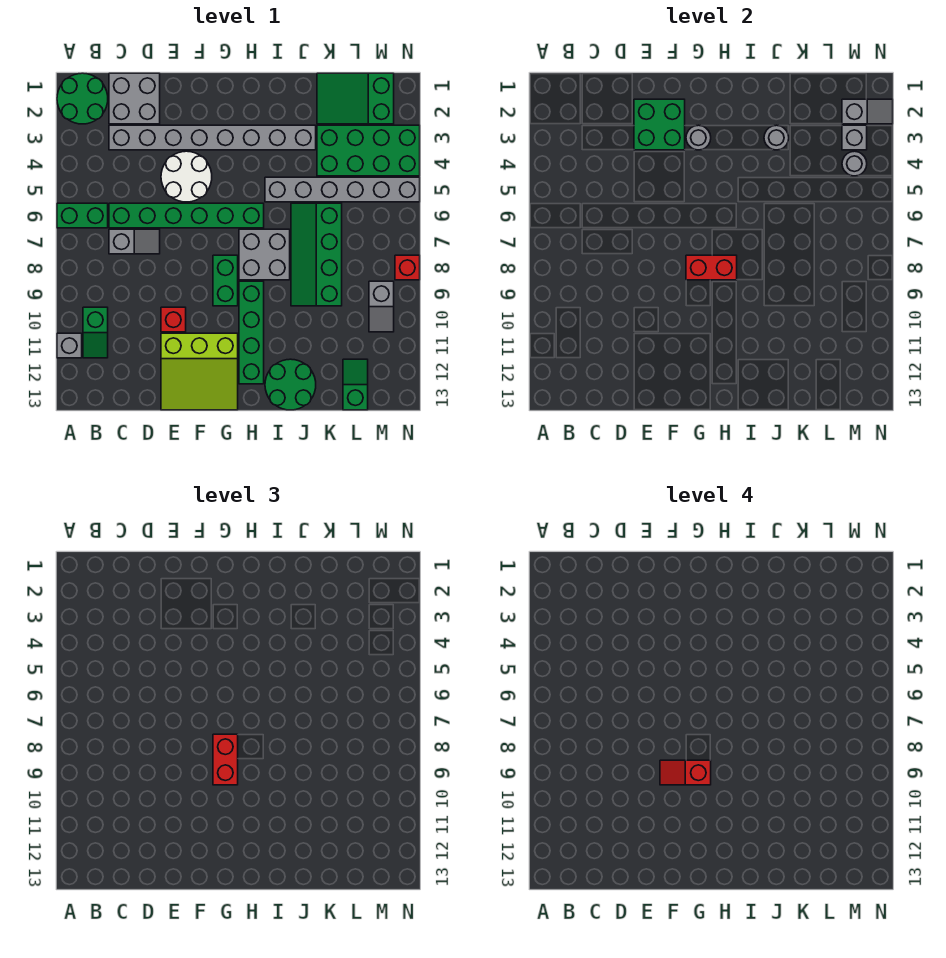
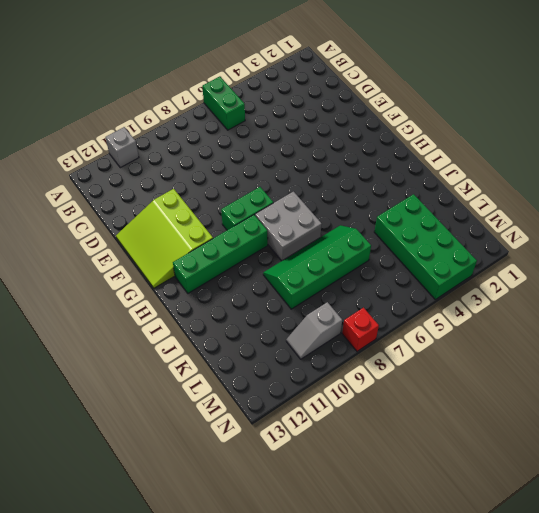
none -> green 2x2 round brick [57,73,108,124]
none -> green 1x2 slope [83,307,108,358]
none -> grey 2x2 brick [109,73,160,124]
none -> grey 1x8 brick [109,125,316,150]

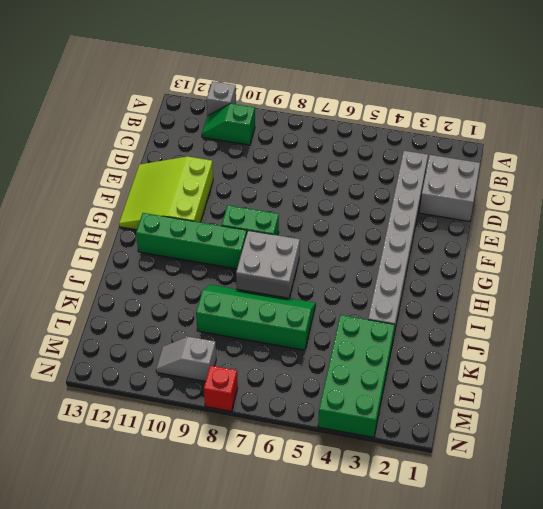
none -> green 2x2 round brick [57,73,108,124]
none -> green 1x2 brick [57,203,108,228]
none -> green 1x6 brick [109,203,264,228]
none -> grey 1x2 slope [109,229,160,254]

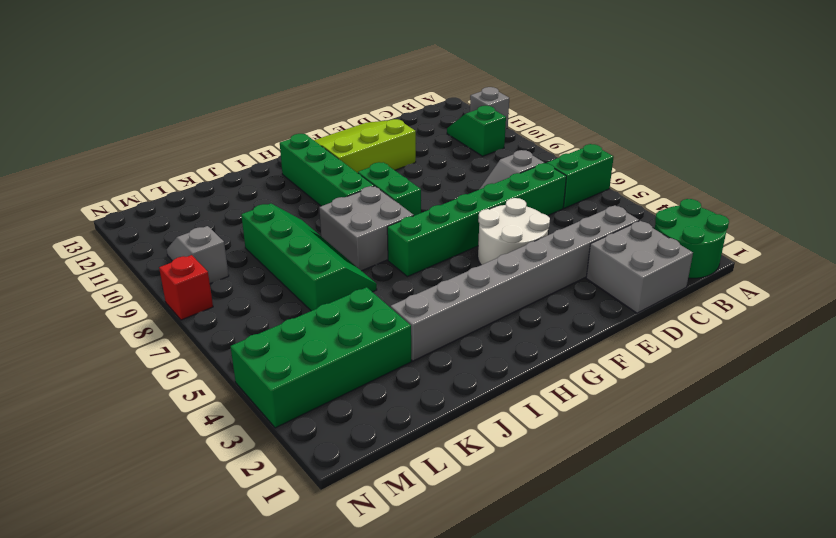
none -> red 1x1 brick [161,307,186,332]
none -> grey 1x6 brick [265,177,420,202]
none -> green 2x2 round brick [265,359,316,410]
none -> green 2x3 slope [317,73,394,124]

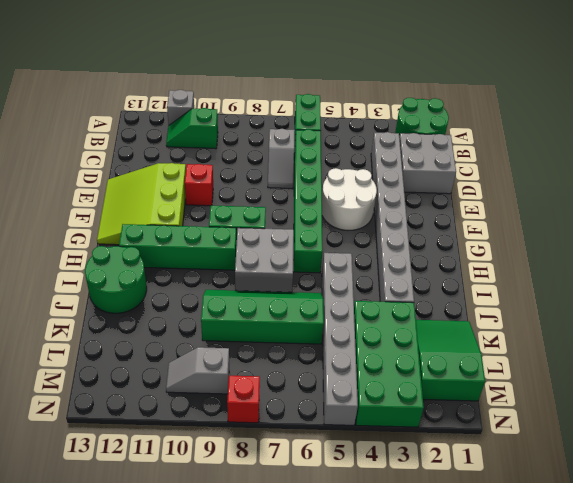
none -> green 1x2 slope [343,359,368,410]
none -> green 2x2 brick [634,99,685,150]
none -> grey 1x1 round brick [686,125,711,150]
none -> red 1x2 brick [686,255,737,280]

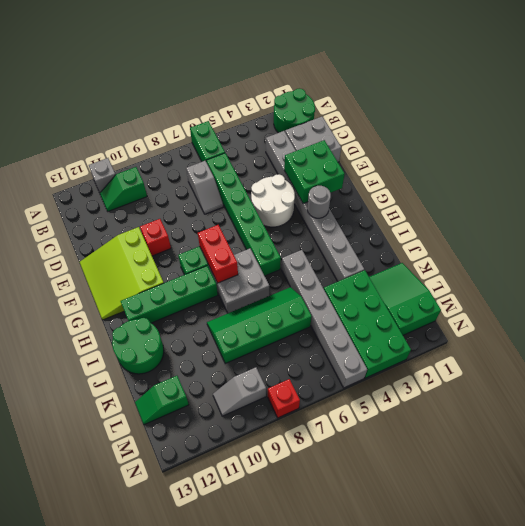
green 1x2 slope [135,376,189,425] -> green 1x2 slope turned to [343,359,368,410]
none -> grey 1x1 round brick [764,125,789,150]
none -> grey 1x2 slope [842,99,893,124]
none -> grey 1x1 brick [842,125,867,150]
none -> grey 1x1 round brick [842,151,867,176]

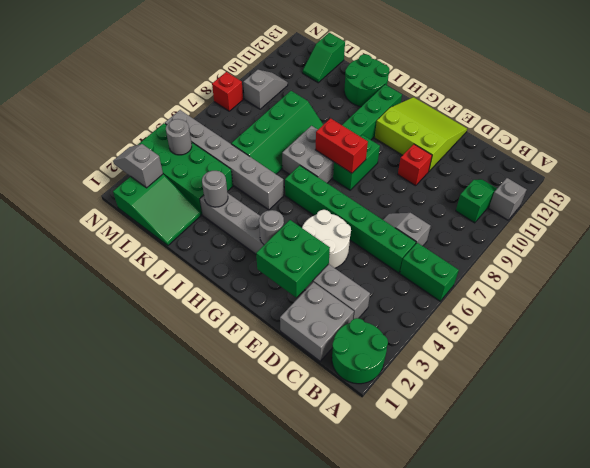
none -> grey 1x1 brick [842,125,867,150]
none -> red 1x2 brick [213,734,238,785]
none -> red 1x2 slope [660,760,711,785]

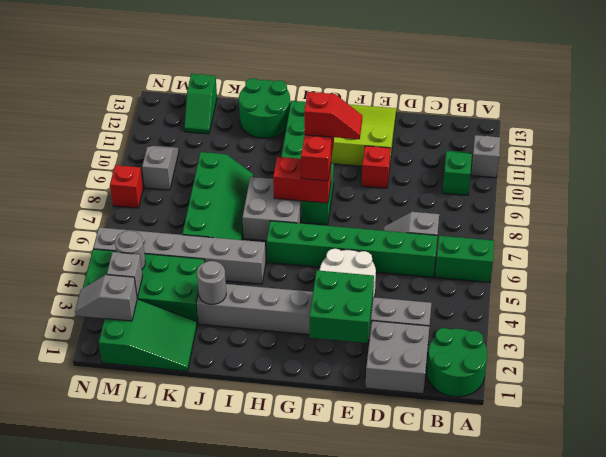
none -> grey 1x1 round brick [686,125,711,150]

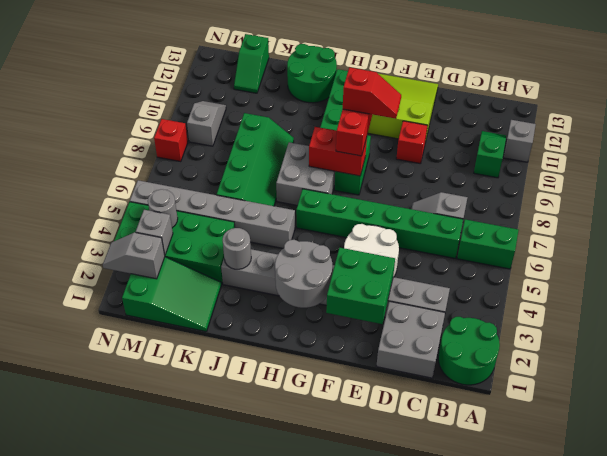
grey 2x2 round brick [275,240,332,308] -> grey 1x1 round brick [686,125,711,150]

